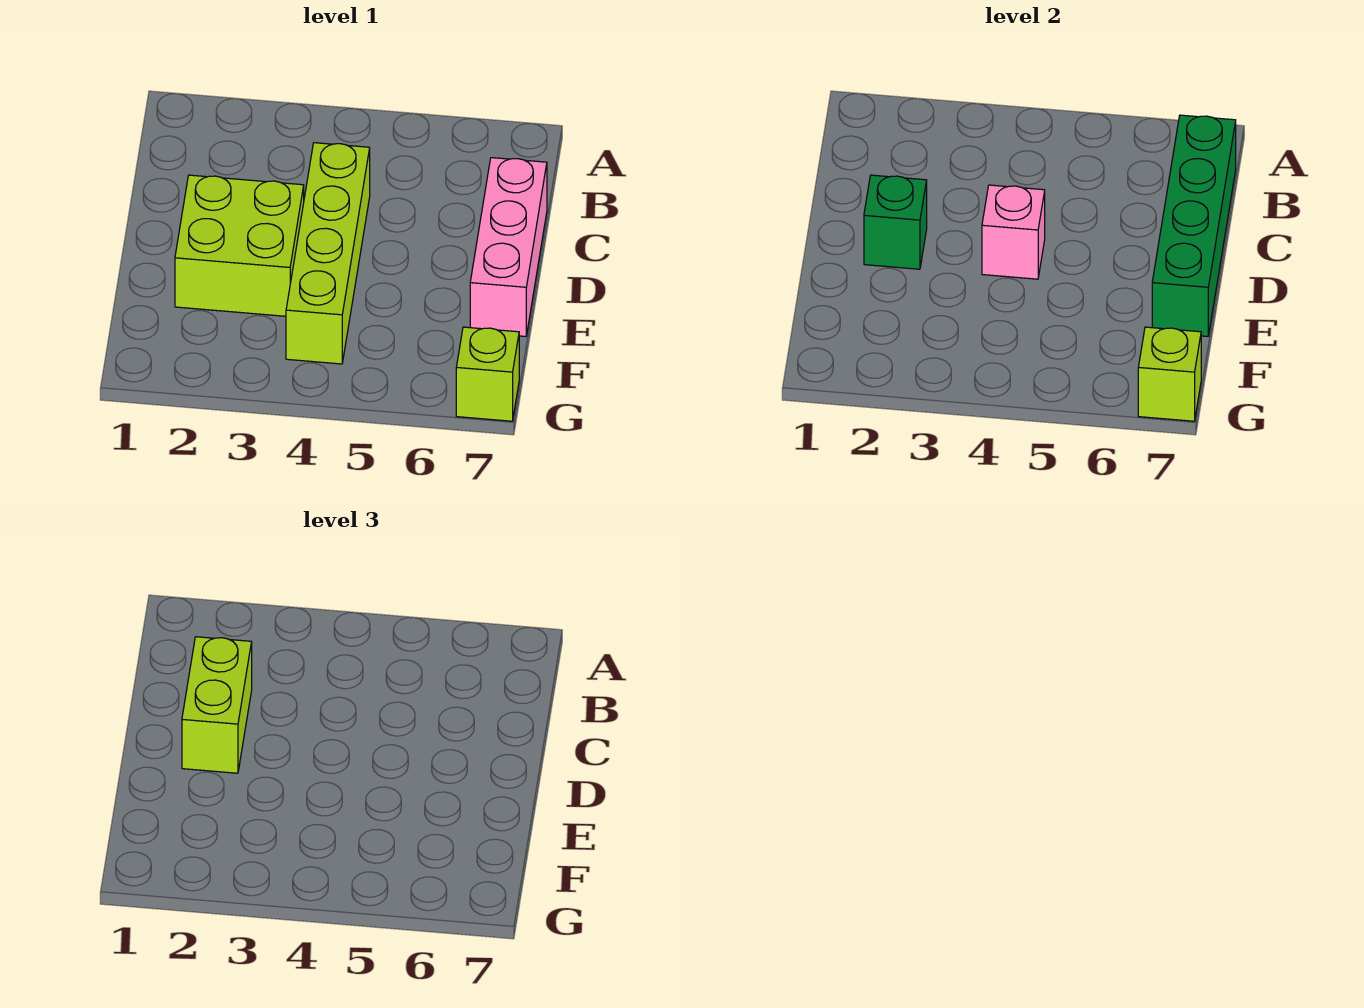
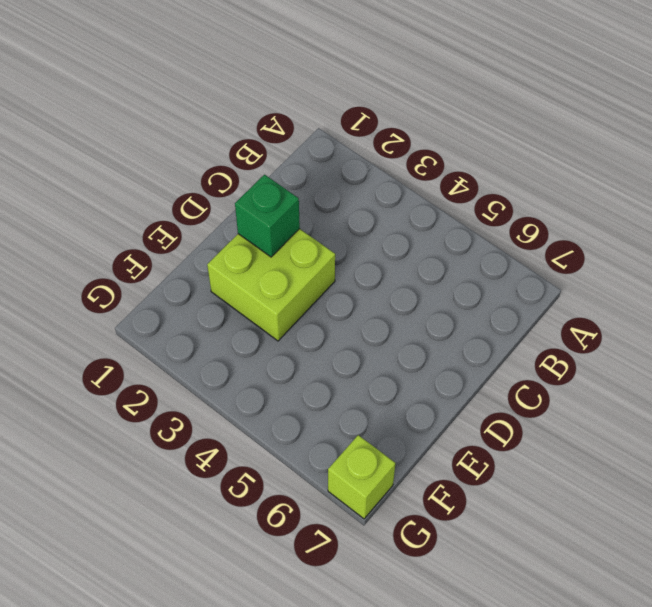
none -> lime 1x4 brick [286,143,370,364]
none -> pink 1x3 brick [470,158,547,336]

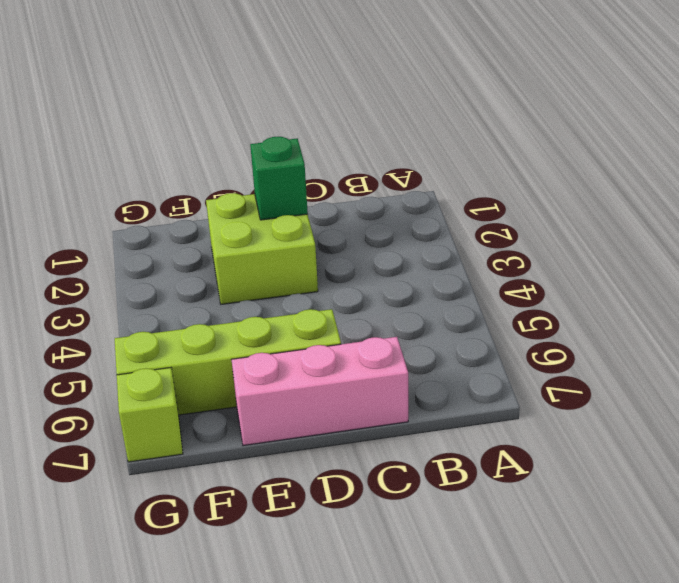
lime 1x4 brick [115,309,341,415] -> lime 1x4 brick moved to [286,143,370,364]
none -> green 1x4 brick [1152,115,1236,336]
none -> pink 1x1 brick [982,185,1045,279]

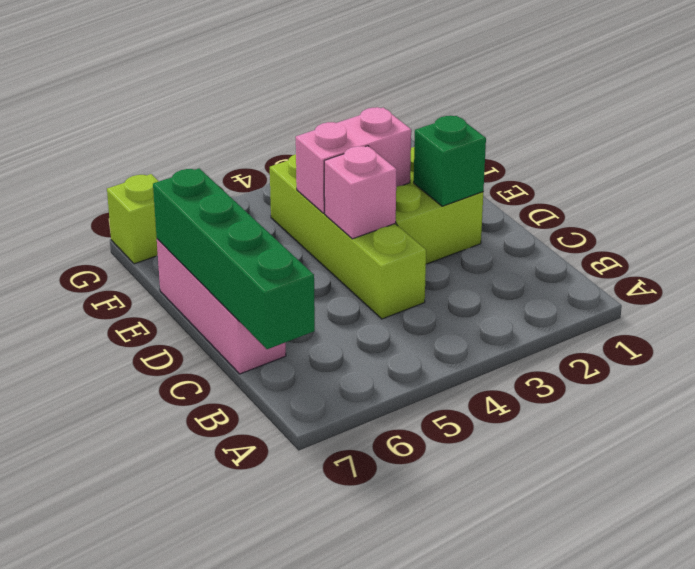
pink 1x2 brick [296,107,411,213] -> none
none -> lime 1x1 brick [1138,327,1201,421]
none -> lime 1x2 brick [182,637,252,773]

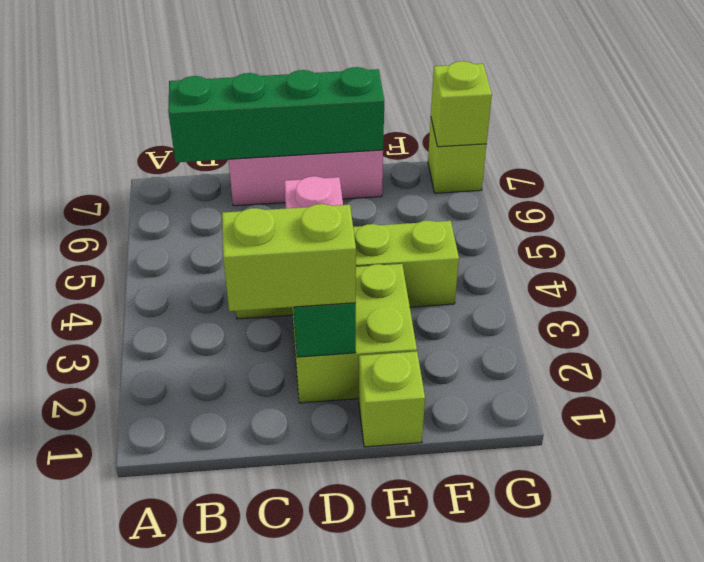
lime 1x1 brick [359,351,425,447] -> none

